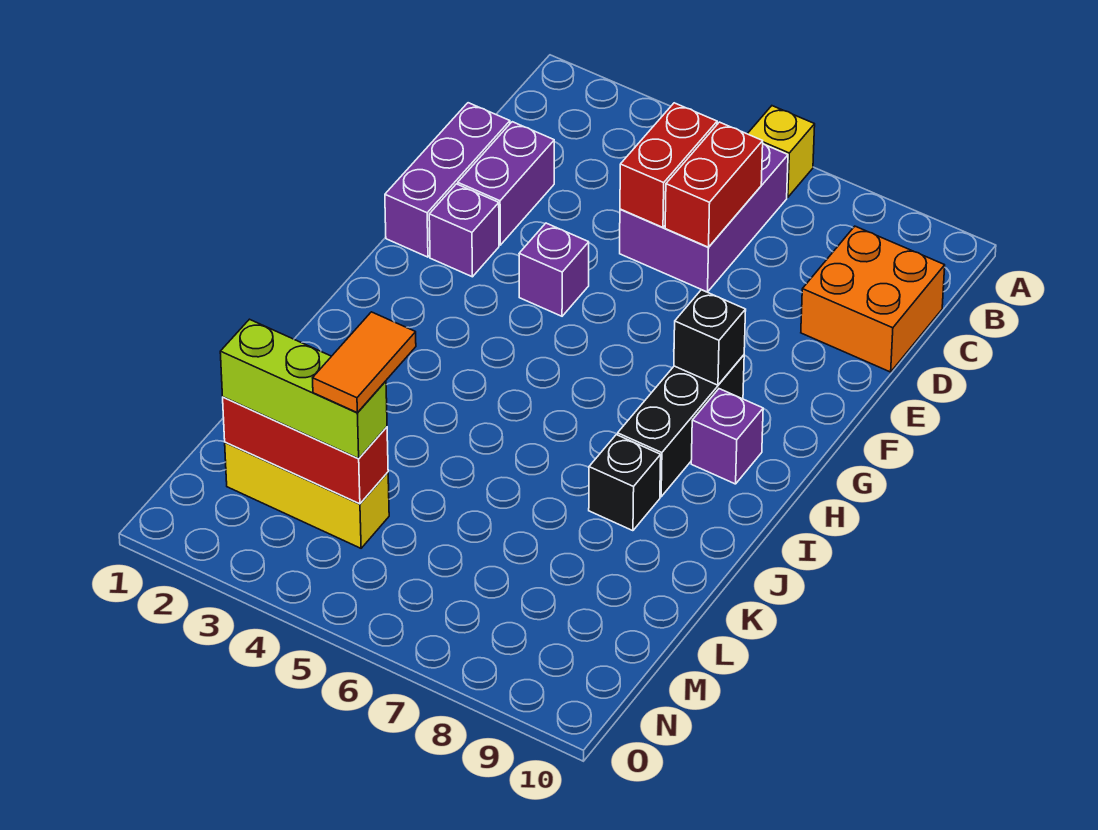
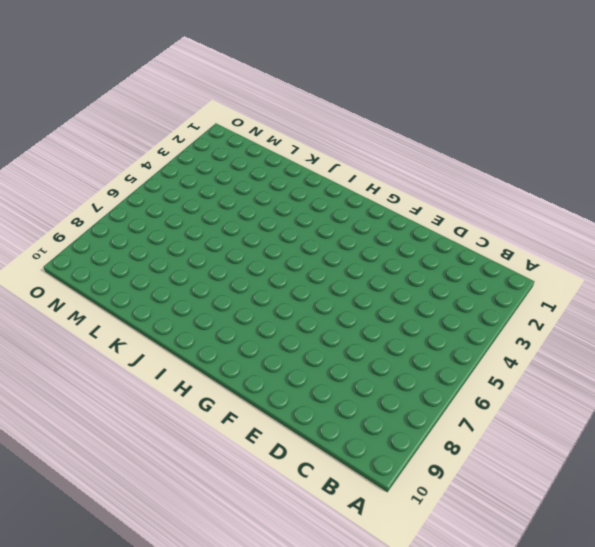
none -> yellow 1x1 brick [748,106,815,197]
none -> purple 2x3 brick [620,144,788,292]
none -> orange 2x2 brick [801,226,945,372]

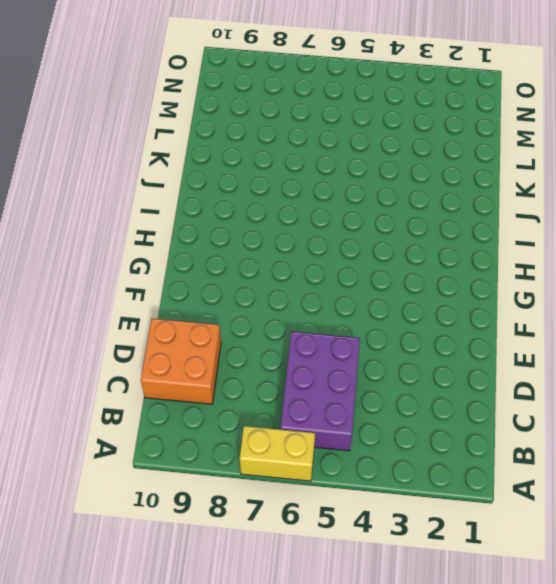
yellow 1x2 brick [240,426,315,481] -> yellow 1x1 brick [748,106,815,197]
none -> purple 1x3 brick [385,103,510,257]
none -> purple 1x2 brick [458,122,554,245]
none -> purple 1x1 brick [429,184,499,277]

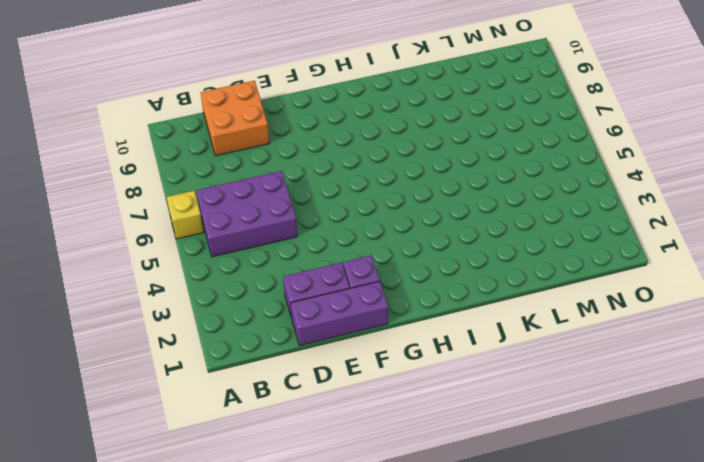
none -> purple 1x1 brick [519,223,589,316]
none -> black 1x3 brick [618,355,744,497]
none -> purple 1x1 brick [691,389,763,484]

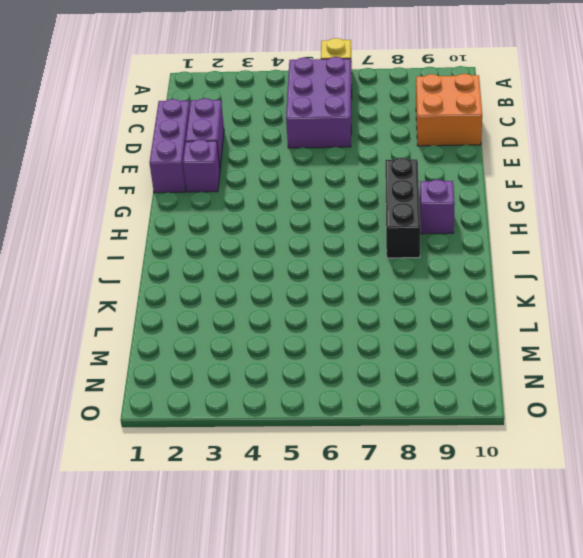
none -> purple 1x1 brick [519,223,589,316]
none -> black 1x1 brick [589,435,661,531]
none -> yellow 1x3 brick [225,442,389,548]

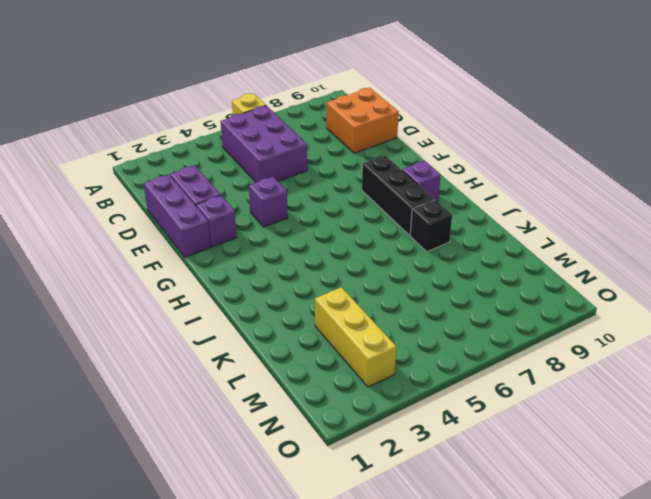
yellow 1x3 brick [315,287,397,387] -> yellow 1x3 brick turned to [225,442,389,548]
none -> red 1x2 brick [620,103,717,227]
none -> red 1x2 brick [665,122,763,247]
none -> black 1x1 brick [674,290,746,385]

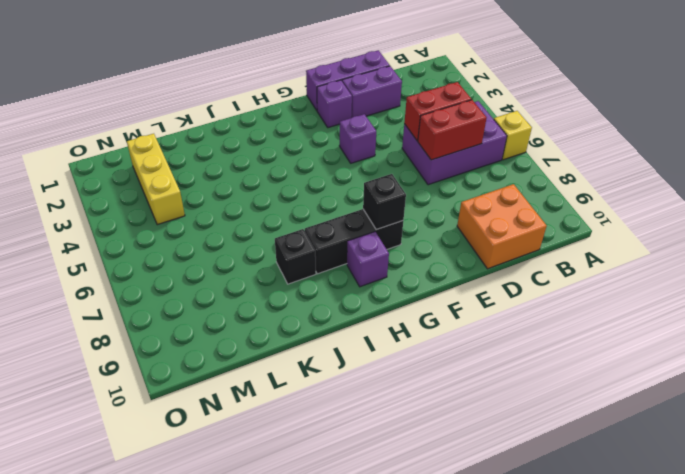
none -> red 1x3 brick [223,397,388,504]
none -> lime 1x3 brick [220,319,387,458]
none -> orange 1x2 tile [313,312,416,412]

